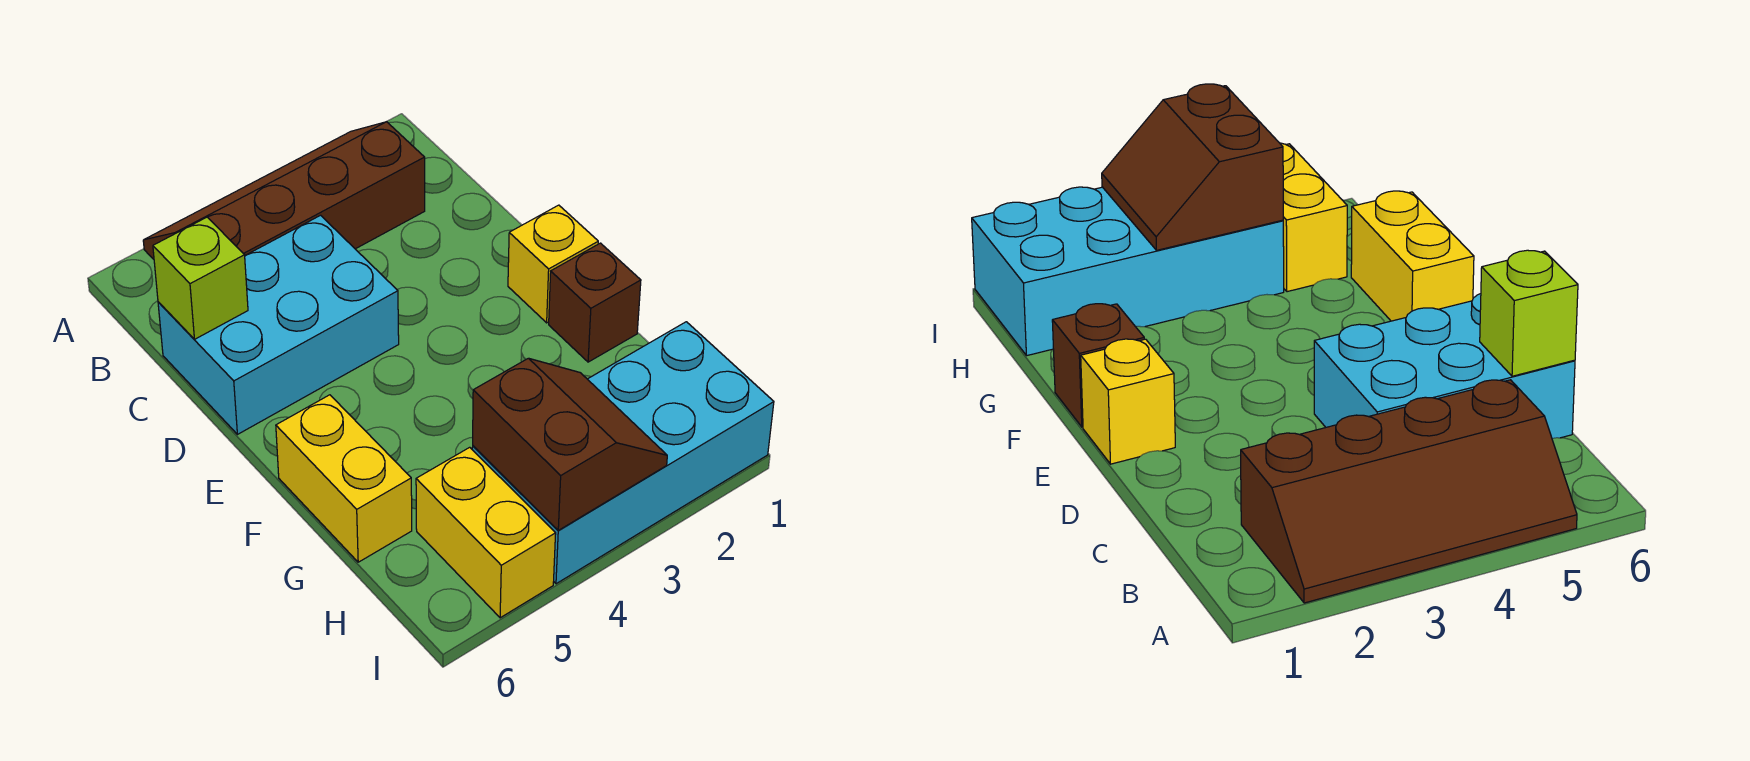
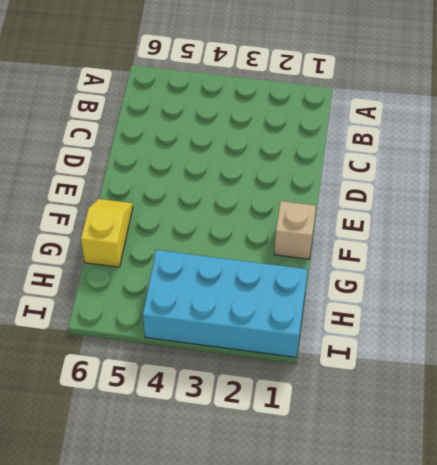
tan 1x1 brick [274,201,316,259] -> brown 1x1 brick [549,243,641,362]
yellow 1x2 slope [81,199,133,267] -> yellow 1x2 brick [276,395,412,562]
none -> brown 2x4 slope [143,122,425,259]
none -> cyan 2x3 brick [158,215,399,434]

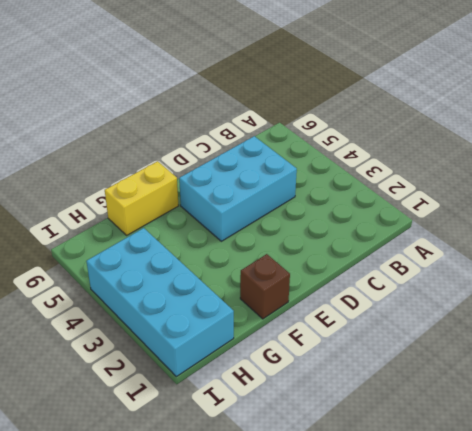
cyan 2x3 brick [179,136,297,241] -> cyan 2x3 brick turned to [158,215,399,434]
none -> brown 2x4 slope [143,122,425,259]
none -> yellow 1x1 brick [508,205,598,323]

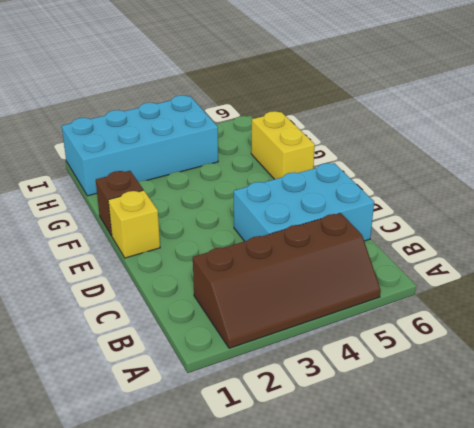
none -> yellow 1x2 brick [416,447,556,618]
none -> lime 1x1 brick [153,217,248,339]

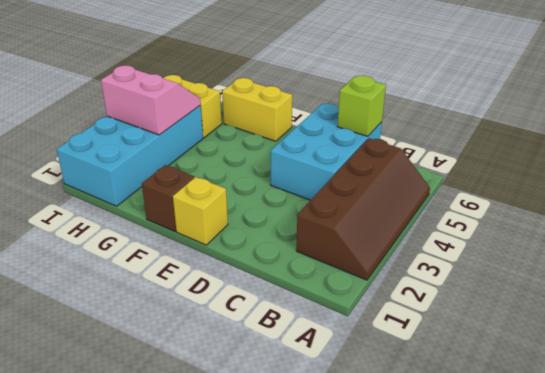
pink 2x2 slope [101,65,201,135] -> brown 2x2 slope [473,358,667,530]

